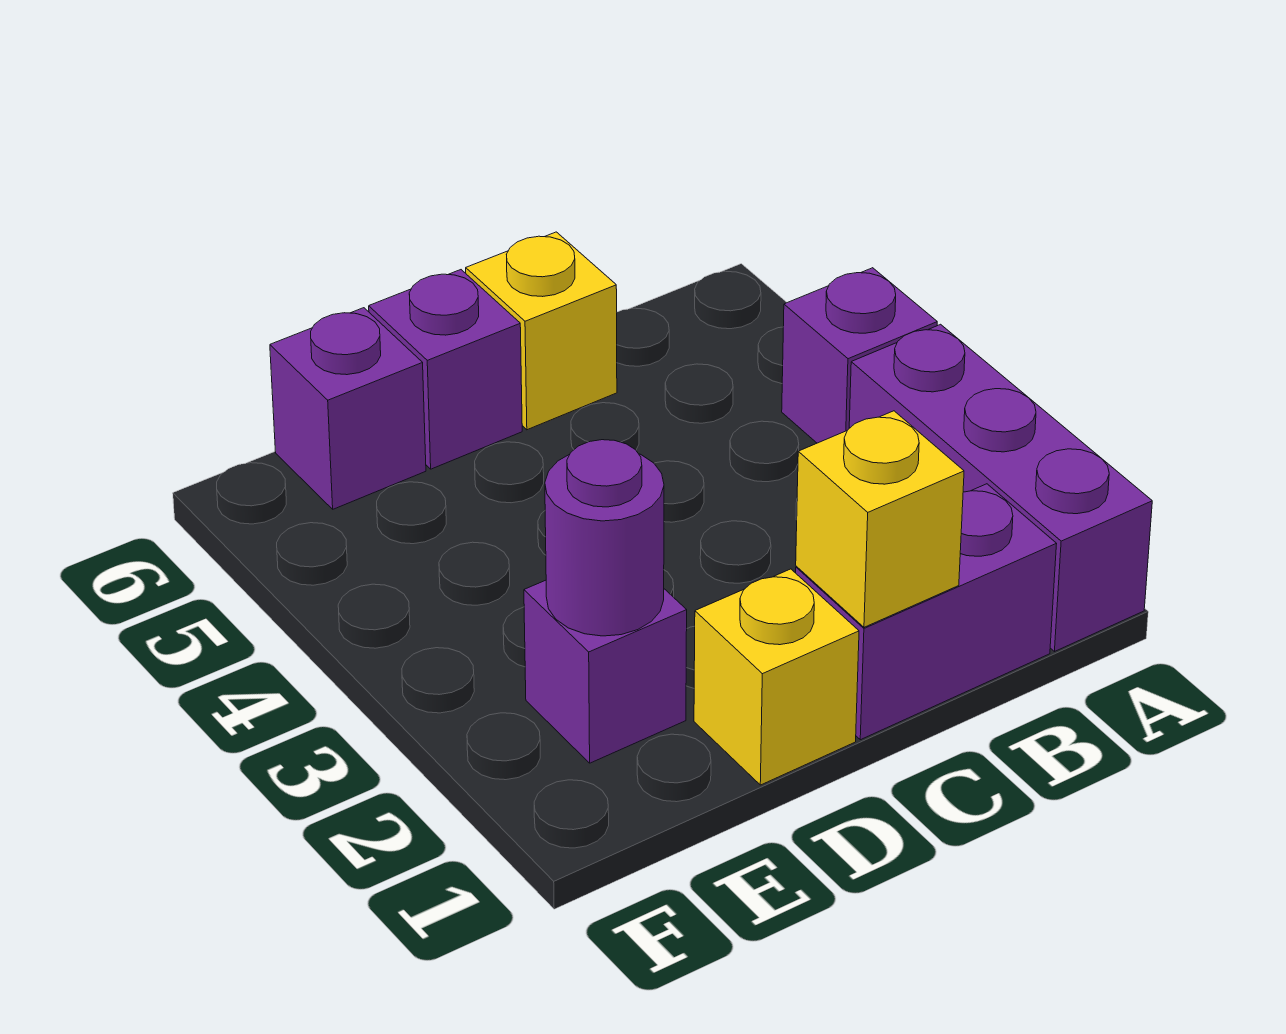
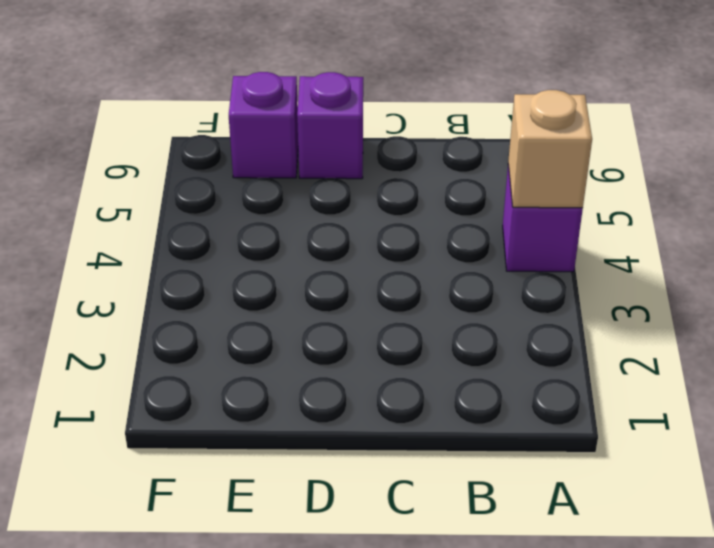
tan 1x1 brick [508,90,592,208] -> none
none -> purple 1x3 brick [849,324,1152,652]
none -> purple 1x2 brick [796,484,1057,740]

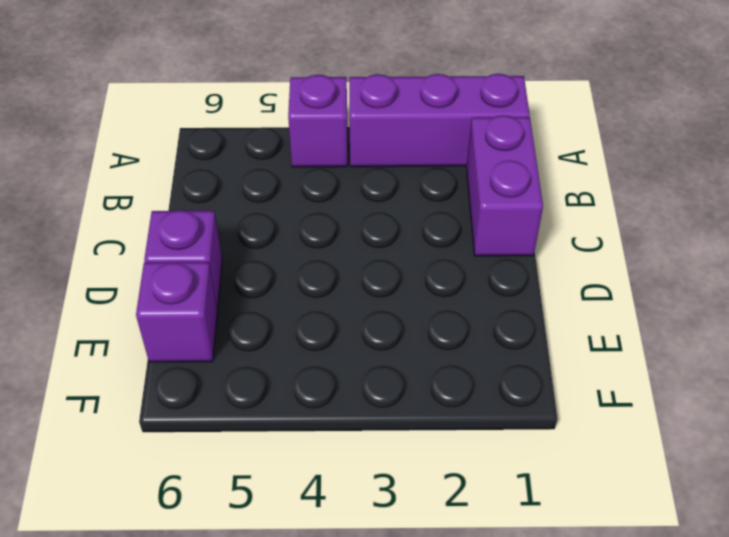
none -> yellow 1x1 brick [466,232,617,430]
none -> yellow 1x1 brick [694,569,859,785]

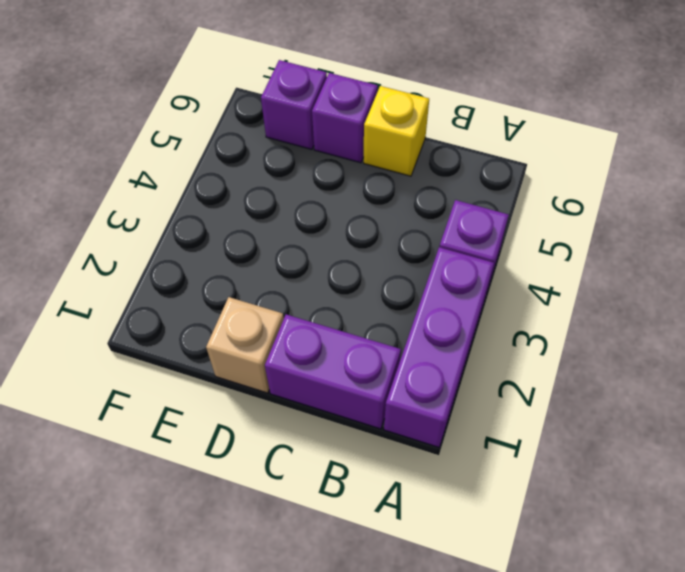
tan 1x1 brick [206,297,284,393] -> yellow 1x1 brick [694,569,859,785]
none -> purple 1x1 brick [524,580,687,763]
none -> yellow 1x1 brick [796,411,964,627]

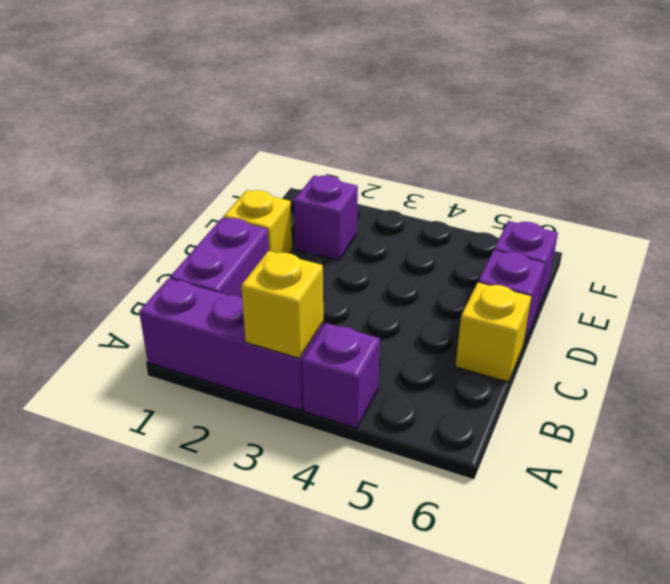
yellow 1x1 brick [241,251,323,358] -> yellow 1x1 brick moved to [796,411,964,627]
none -> purple 1x1 round brick [545,440,664,636]

